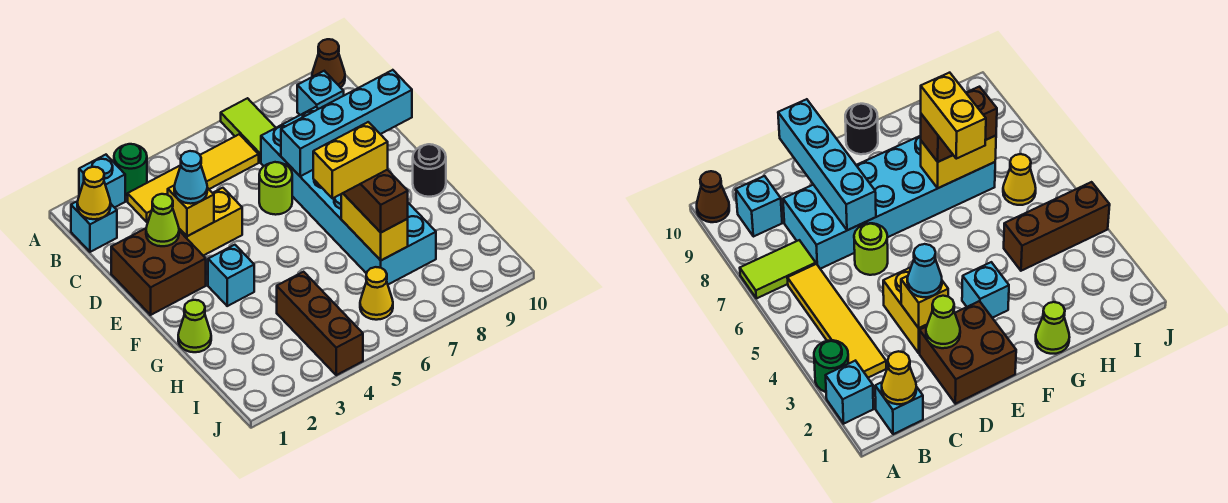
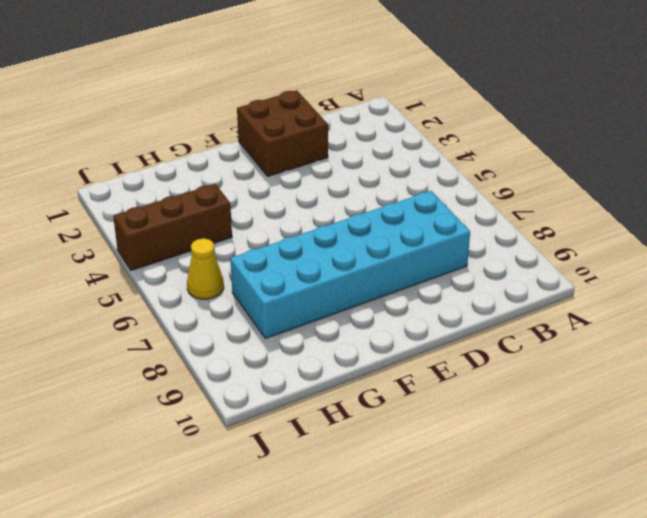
none -> cyan 1x1 brick [79,155,125,208]
none -> green 1x1 round brick [114,144,147,196]
none -> lime 1x2 tile [221,98,276,162]

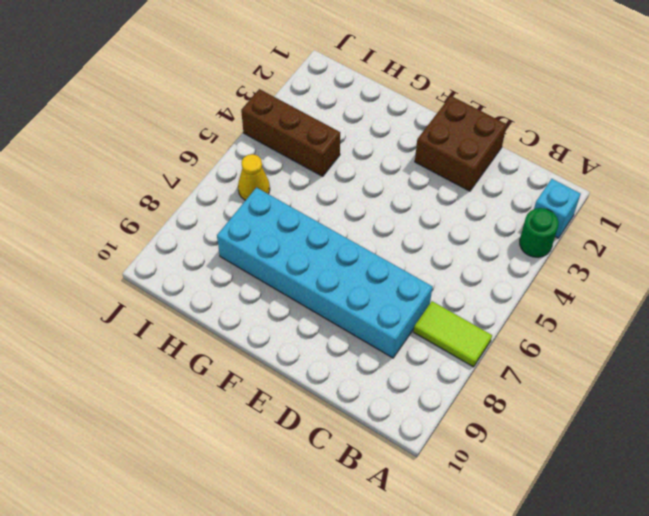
none -> brown 1x1 cone [312,39,345,88]
none -> cyan 1x1 brick [71,201,117,252]
none -> yellow 1x4 tile [128,134,259,222]

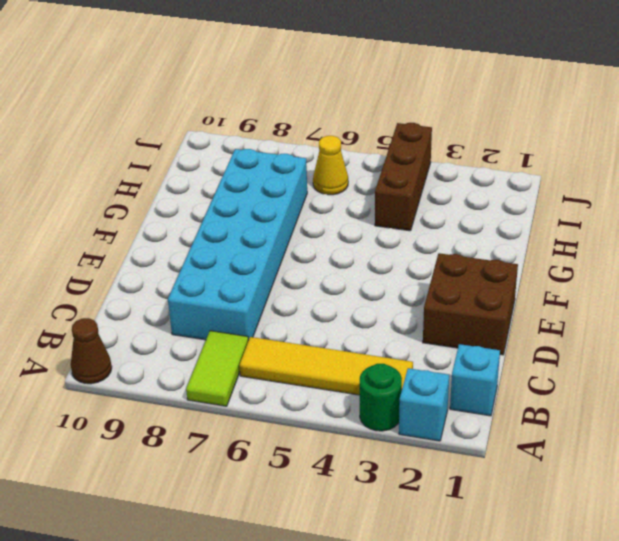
none -> cyan 1x1 brick [297,71,344,115]
none -> yellow 1x2 brick [179,188,242,256]
none -> lime 1x1 round brick [259,162,292,215]

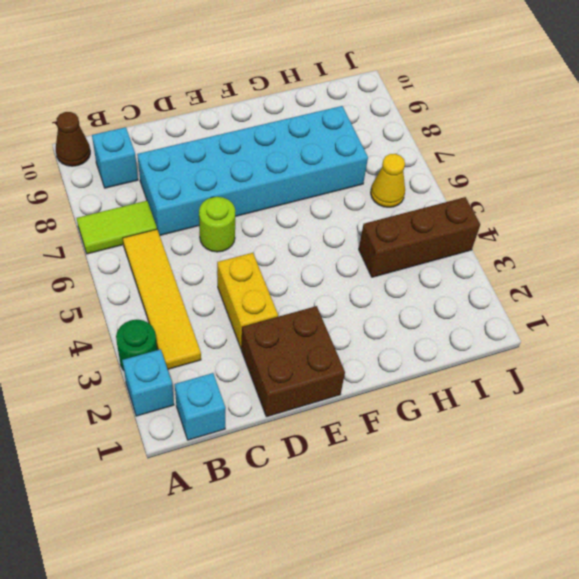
none -> cyan 1x1 brick [208,245,254,306]
none -> black 1x1 round brick [413,144,446,197]
none -> lime 1x1 cone [178,300,211,352]

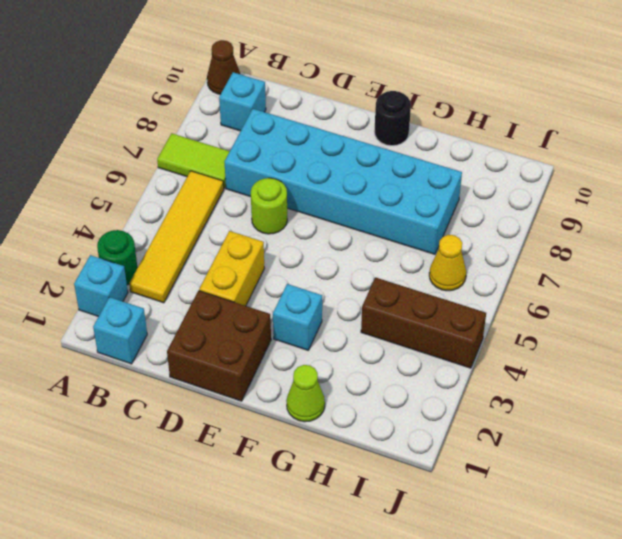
none -> yellow 1x1 cone [77,167,111,219]
none -> lime 1x1 cone [146,194,179,246]
none -> yellow 1x1 brick [168,185,214,236]

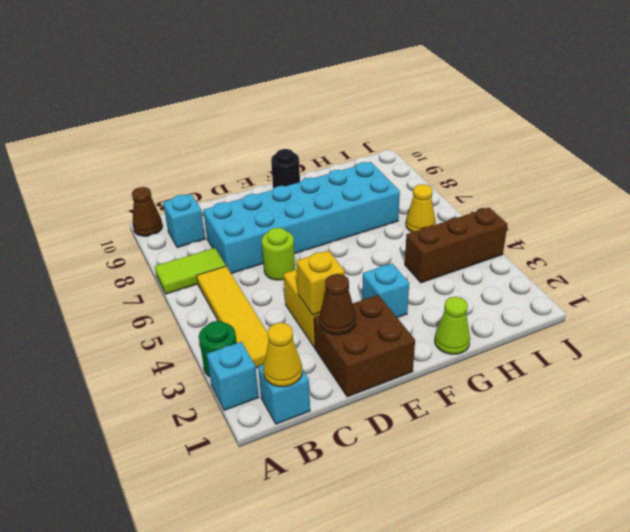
brown 1x1 cone [320,274,356,335] -> lime 1x1 cone [146,194,179,246]
none -> cyan 1x4 brick [281,70,412,176]
none -> yellow 1x2 brick [341,193,408,260]
none -> cyan 1x1 cone [174,151,207,204]

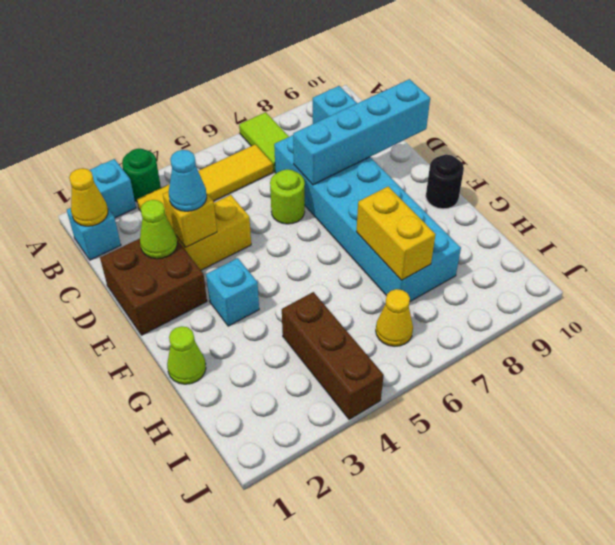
none -> brown 1x1 cone [312,39,345,88]
none -> brown 1x2 brick [343,170,408,232]
none -> yellow 1x2 brick [313,122,388,198]

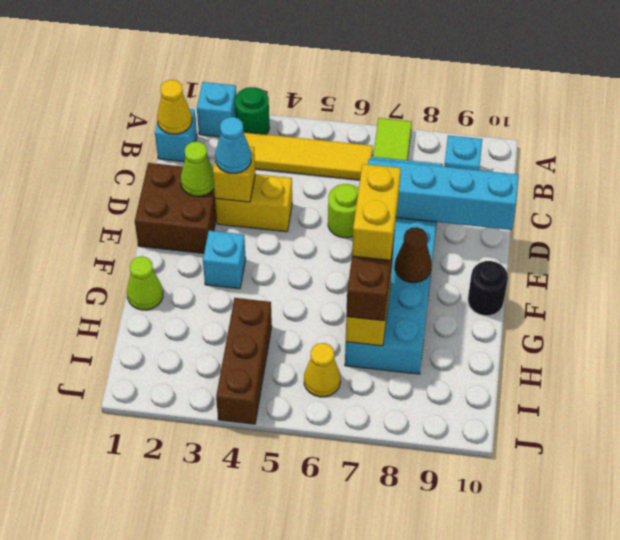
yellow 1x2 brick [352,164,401,260] -> yellow 1x2 brick turned to [313,122,388,198]
brown 1x1 cone [395,227,432,283] -> brown 1x1 cone moved to [312,39,345,88]

